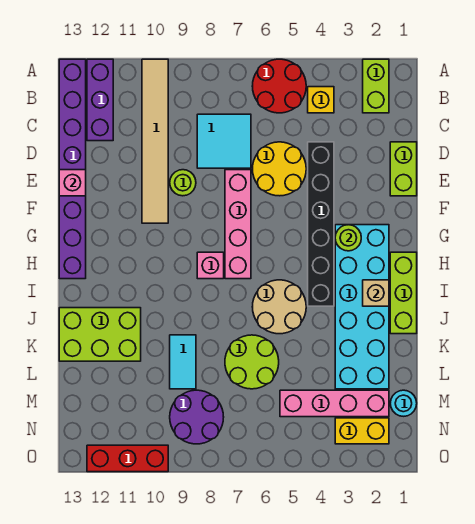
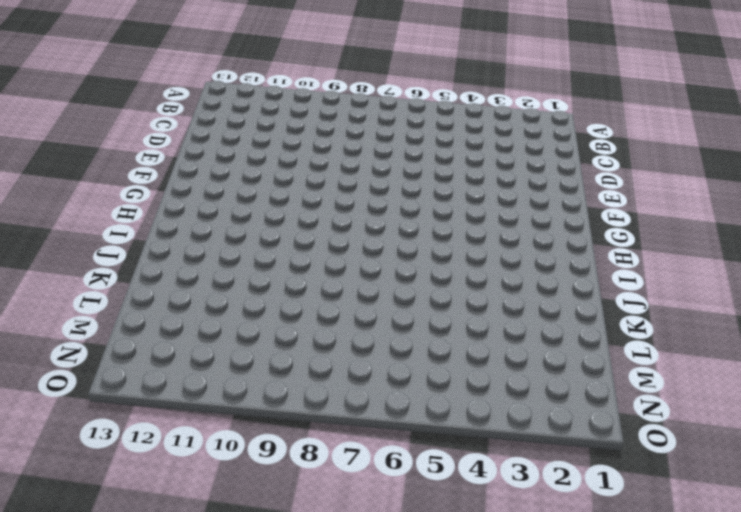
none -> lime 1x2 brick [363,59,389,113]
none -> red 2x2 round brick [252,59,306,113]
none -> tan 1x6 tile [142,59,168,223]

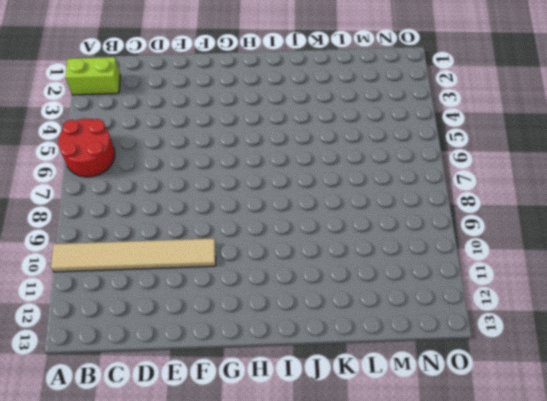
none -> purple 1x3 brick [87,59,113,141]
none -> purple 1x8 brick [59,59,86,279]
none -> yellow 1x1 brick [308,87,334,113]

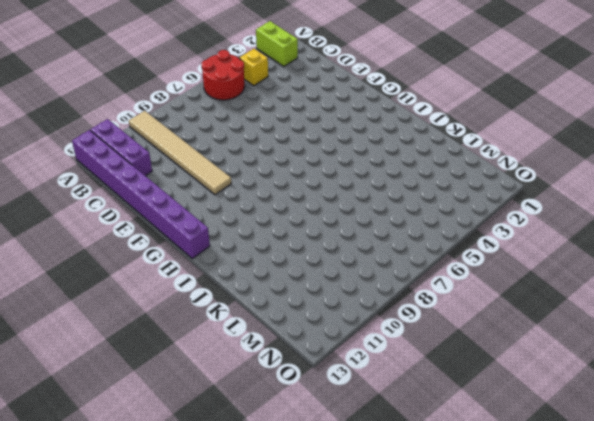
none -> cyan 2x2 tile [197,114,251,168]
none -> lime 1x2 brick [390,142,417,196]
none -> black 1x6 brick [308,142,334,306]

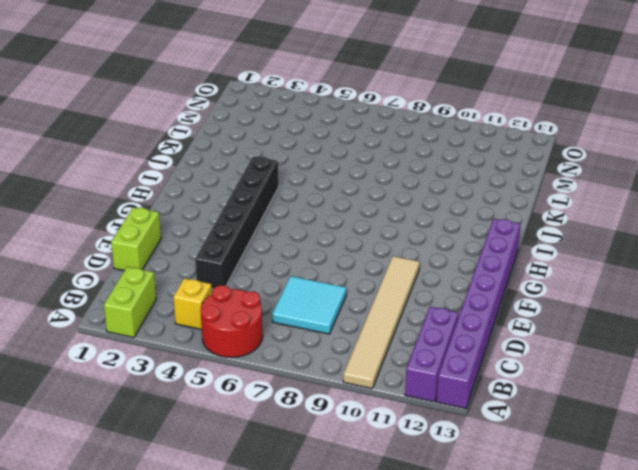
none -> yellow 2x2 round brick [252,142,306,196]
none -> pink 1x4 brick [225,170,251,279]
none -> lime 1x1 round brick [170,170,196,196]

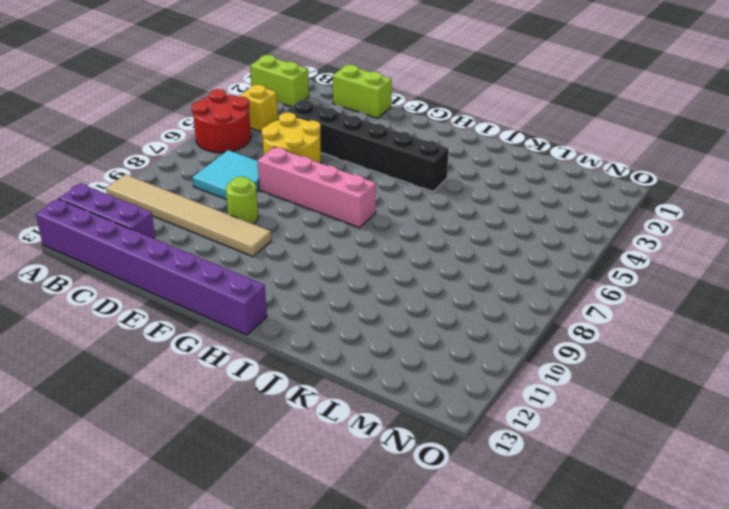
none -> cyan 2x6 brick [335,225,389,389]
none -> lime 1x3 brick [390,252,417,334]
none -> pink 1x1 brick [197,252,224,279]

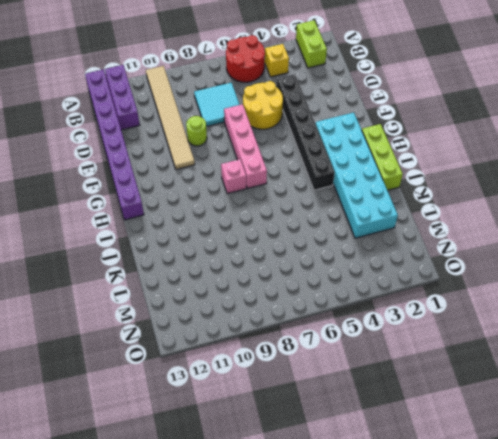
none -> lime 1x2 brick [390,142,417,196]
none -> tan 2x2 round brick [252,280,306,334]
none -> lime 2x3 brick [59,308,141,361]

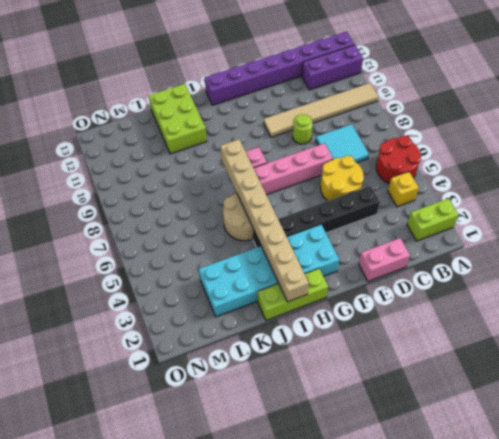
pink 1x2 brick [359,238,410,281] -> lime 1x2 brick [390,142,417,196]
tan 1x8 brick [220,139,309,302] -> tan 1x1 brick [363,280,389,306]
none -> lime 2x2 round brick [225,335,279,389]
none -> cyan 1x2 tile [170,335,196,389]
none -> cyan 1x1 round brick [390,390,417,416]

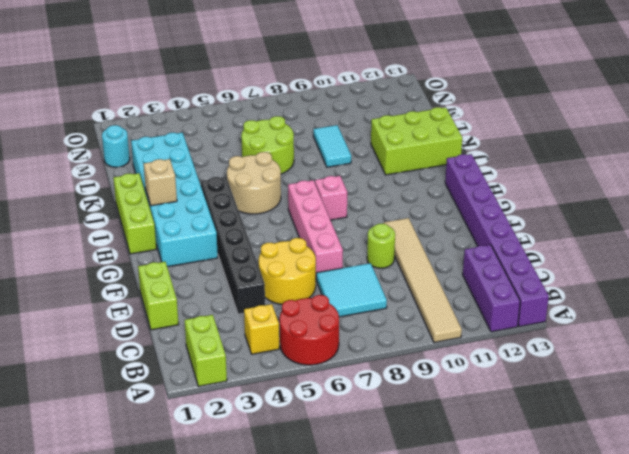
none -> pink 1x4 brick [280,390,389,417]
none -> purple 2x2 round brick [170,390,224,444]
none -> yellow 1x2 brick [335,418,389,444]

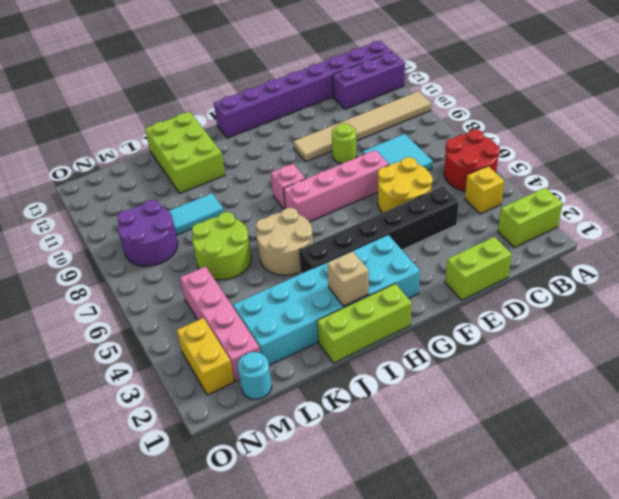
none -> red 1x3 brick [87,445,168,472]
none -> pink 1x1 brick [59,170,86,196]
none -> lime 1x1 round brick [335,225,361,251]

